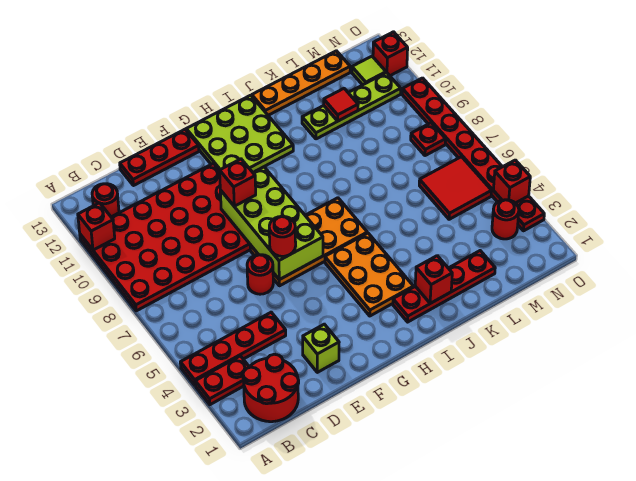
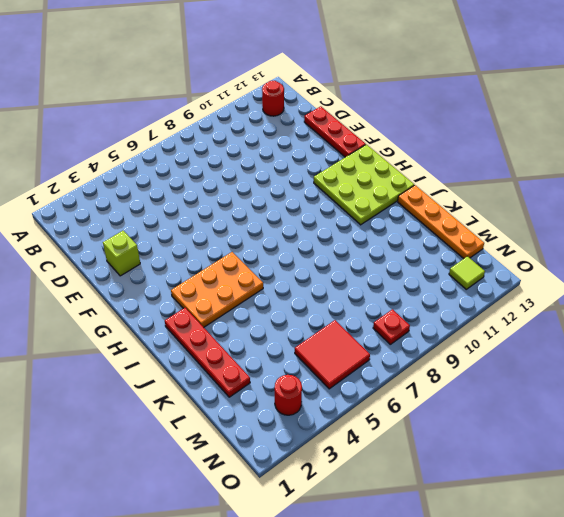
none -> red 1x2 plate [195,356,249,405]
none -> red 1x4 plate [180,312,286,385]
none -> red 4x6 plate [80,163,250,311]

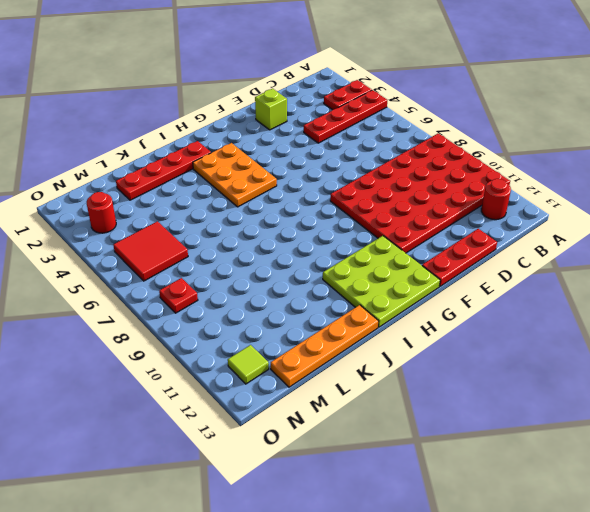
none -> red 2x2 round brick [243,354,299,422]
none -> red 1x1 round brick [247,255,273,294]
none -> orange 2x4 plate [250,198,367,286]

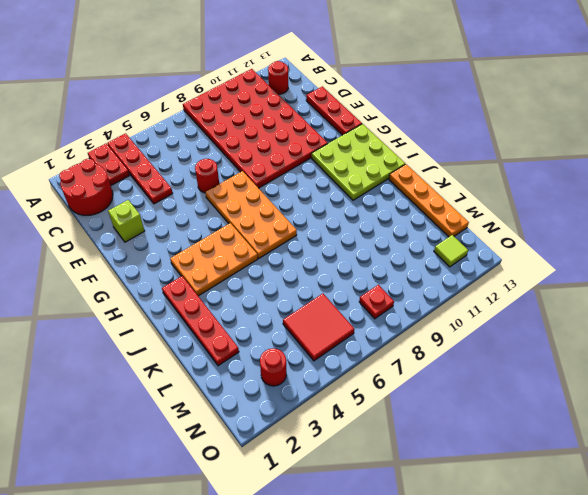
none -> lime 1x4 plate [302,73,401,139]
none -> red 1x8 plate [402,78,544,231]
none -> red 1x1 brick [373,32,408,76]

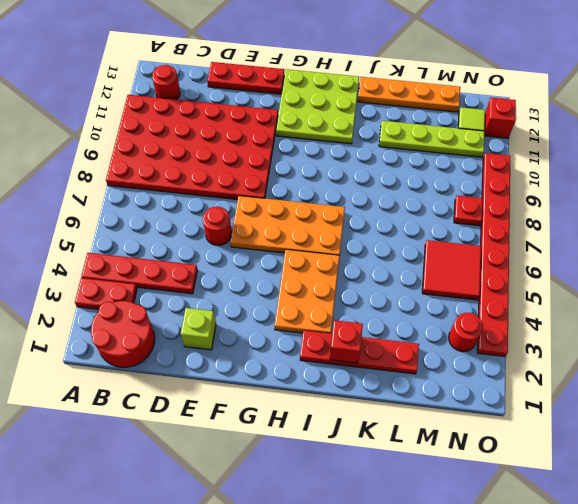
none -> red 1x1 brick [78,203,115,250]
none -> lime 2x4 brick [220,167,323,280]
none -> red 1x1 tile [324,89,358,121]

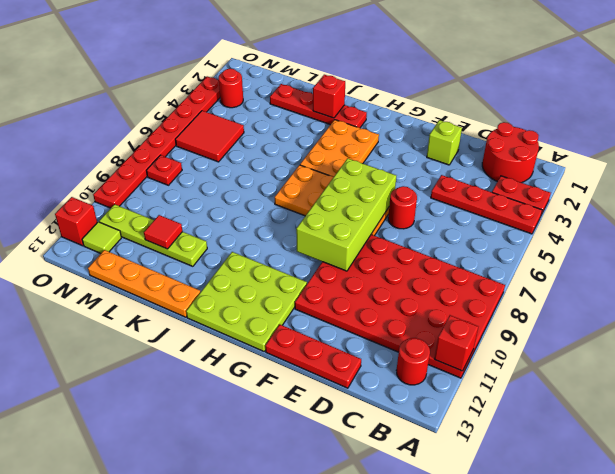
none -> red 1x1 brick [493,160,530,203]
none -> red 1x1 round brick [269,216,296,256]
none -> red 1x1 brick [220,159,256,206]

